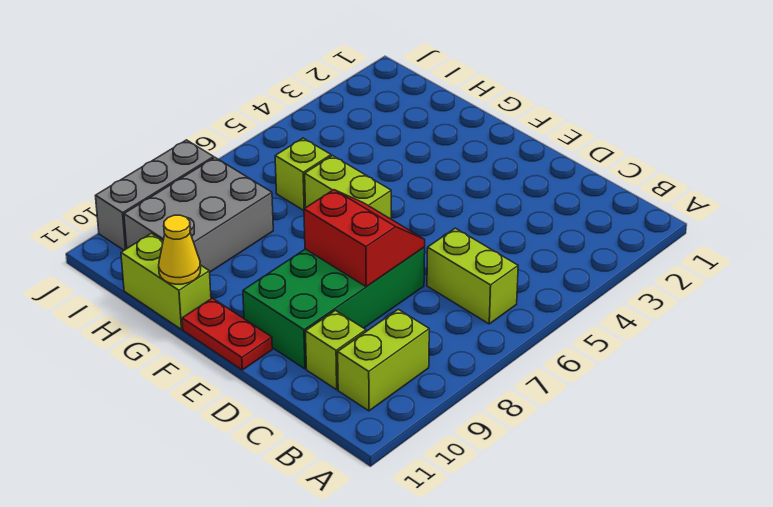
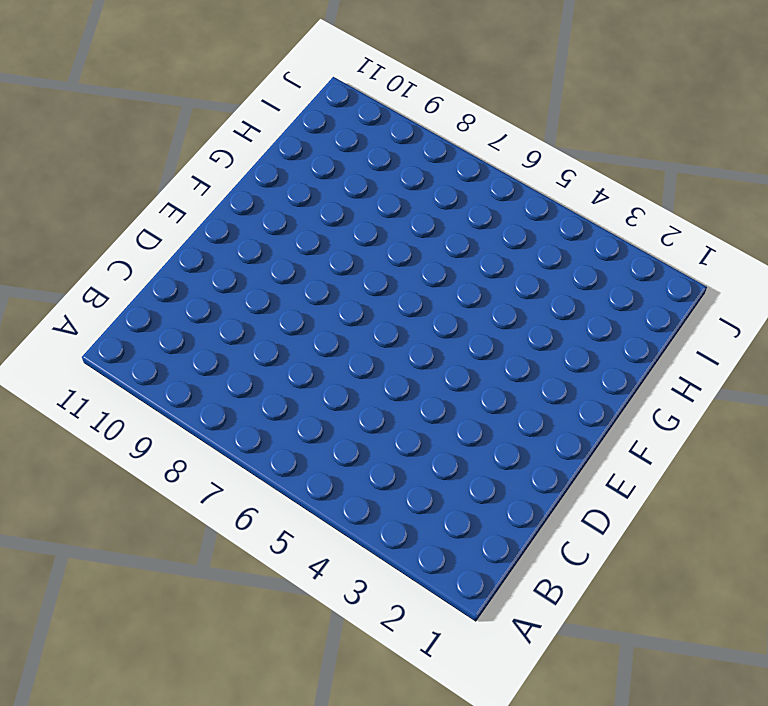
none -> lime 1x2 brick [427,228,518,324]
none -> lime 1x2 brick [338,309,429,411]
none -> lime 1x1 brick [306,310,366,390]

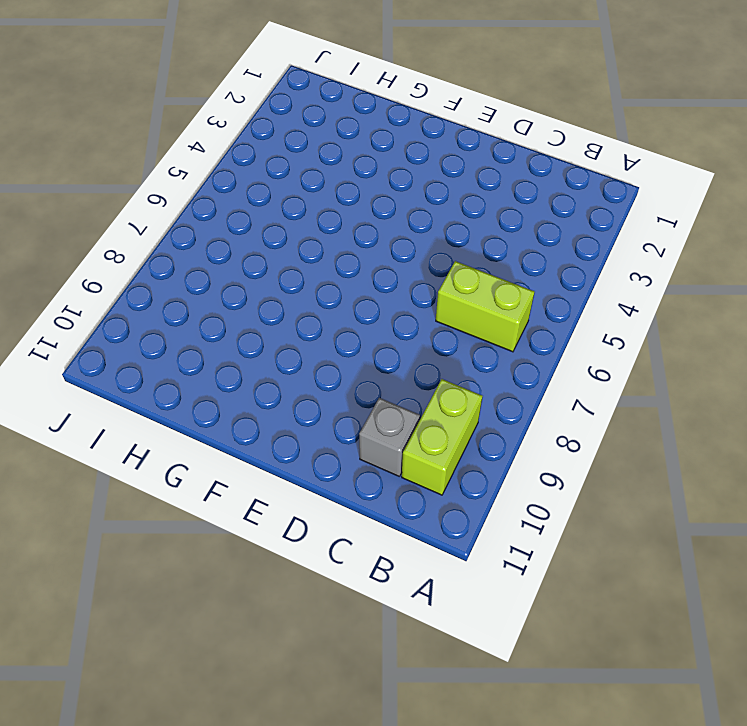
grey 1x1 brick [359,398,420,477] -> lime 1x1 brick [306,310,366,390]
none -> green 2x4 brick [243,247,425,369]
none -> red 1x2 plate [182,298,272,370]
none -> lime 1x2 brick [305,156,391,219]

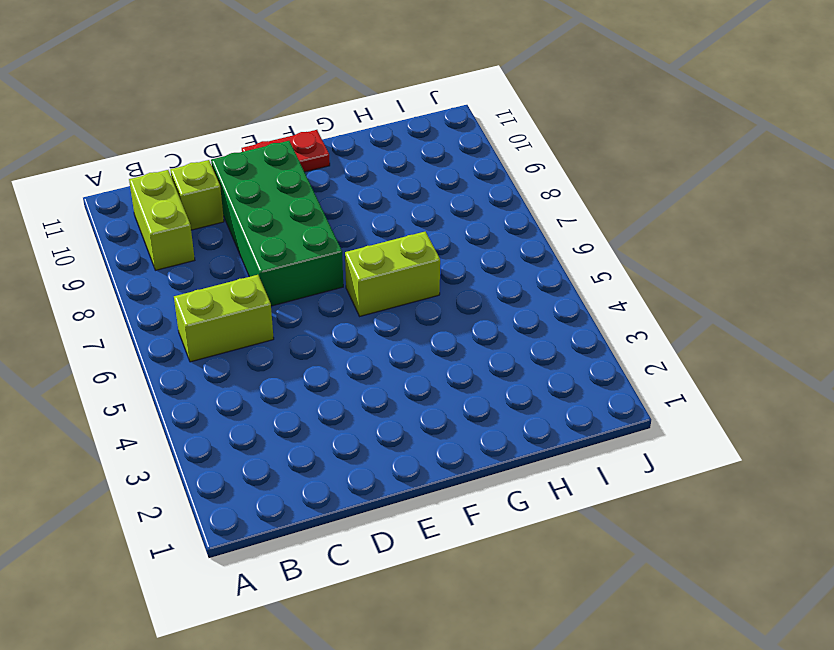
none -> lime 1x2 brick [121,233,211,329]
none -> lime 1x1 brick [275,138,331,210]
none -> grey 2x3 brick [124,158,273,272]

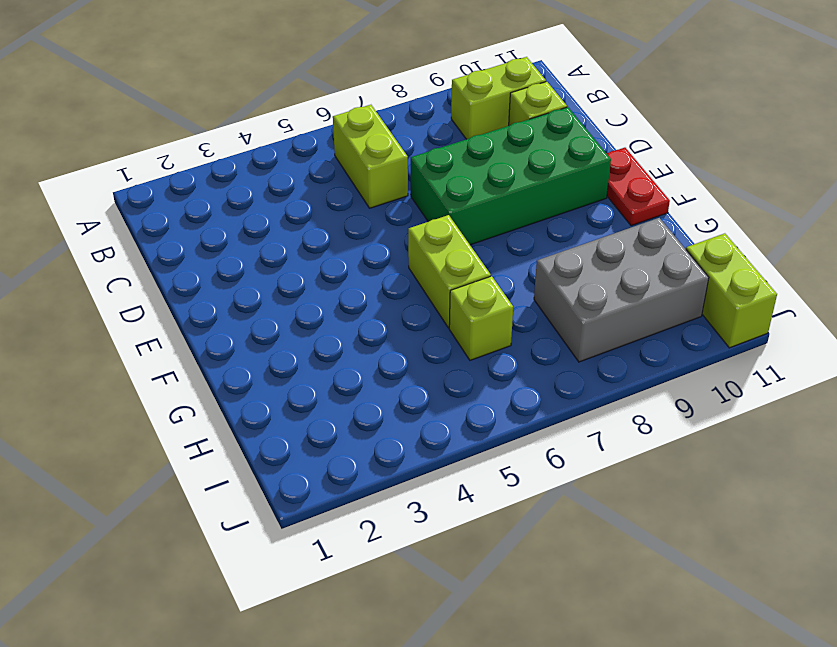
lime 1x2 brick [686,233,777,348] -> lime 1x2 brick moved to [121,233,211,329]
none -> grey 1x3 brick [96,140,214,250]
none -> red 2x2 slope [304,190,425,287]
none -> yellow 1x1 cone [159,215,201,284]

